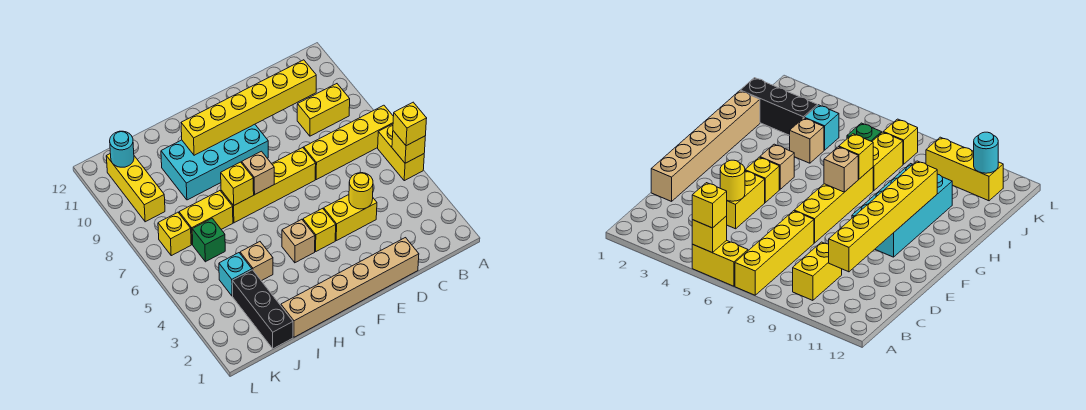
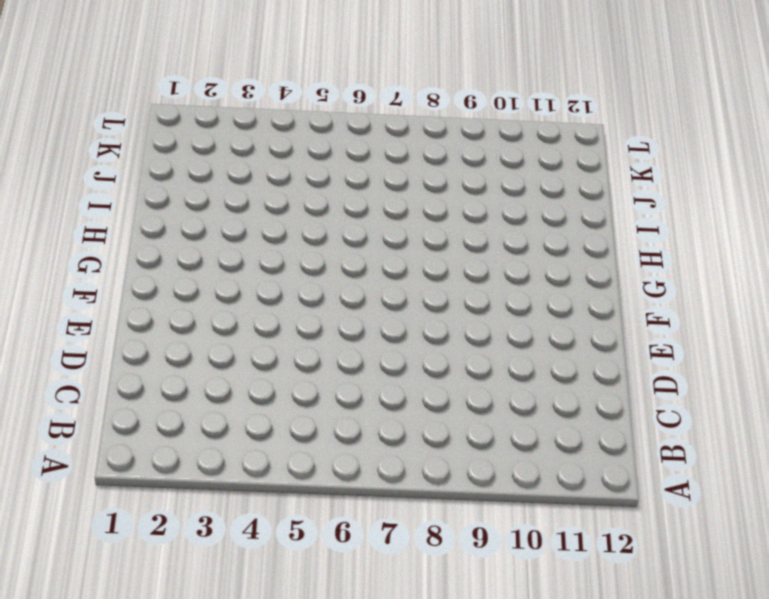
none -> yellow 1x2 brick [378,124,424,181]
none -> yellow 1x4 brick [304,105,394,180]
none -> yellow 1x2 brick [297,84,350,136]

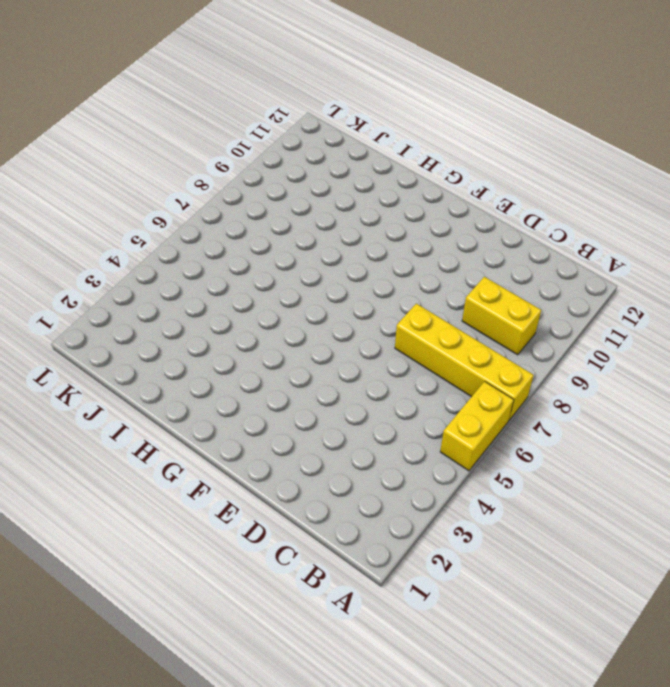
none -> tan 1x6 brick [281,238,419,337]
none -> yellow 1x2 brick [324,195,377,241]
none -> yellow 1x4 brick [221,148,316,223]

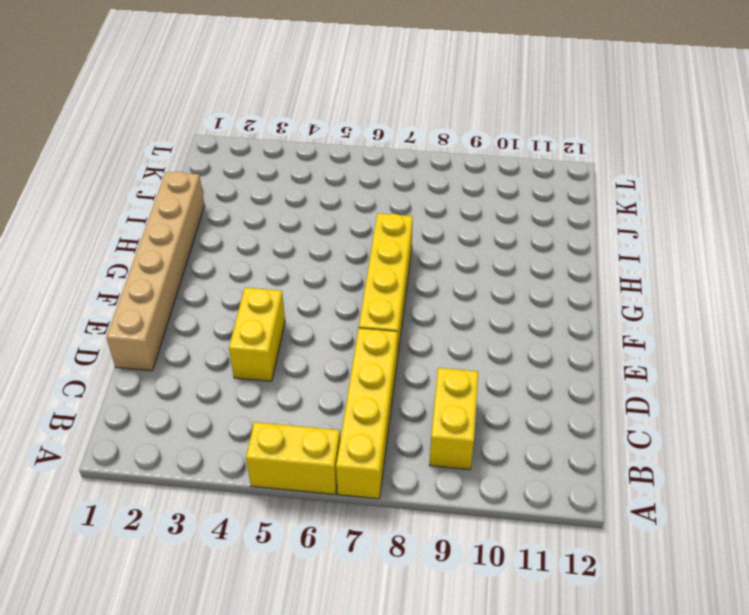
none -> yellow 1x1 brick [303,208,336,251]
none -> cyan 2x4 brick [161,124,268,200]
none -> tan 1x1 brick [282,219,315,263]

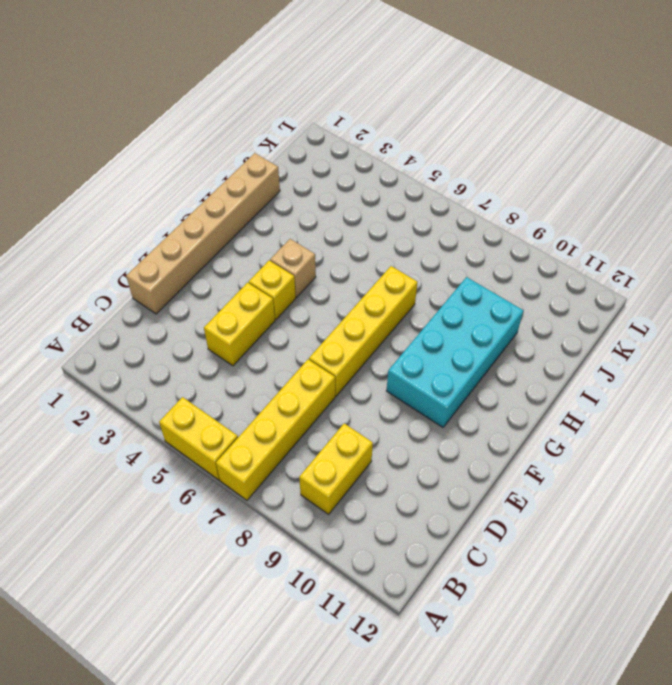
none -> tan 1x1 brick [240,242,273,281]
none -> yellow 1x2 brick [179,191,233,244]
none -> black 1x3 brick [232,270,293,349]

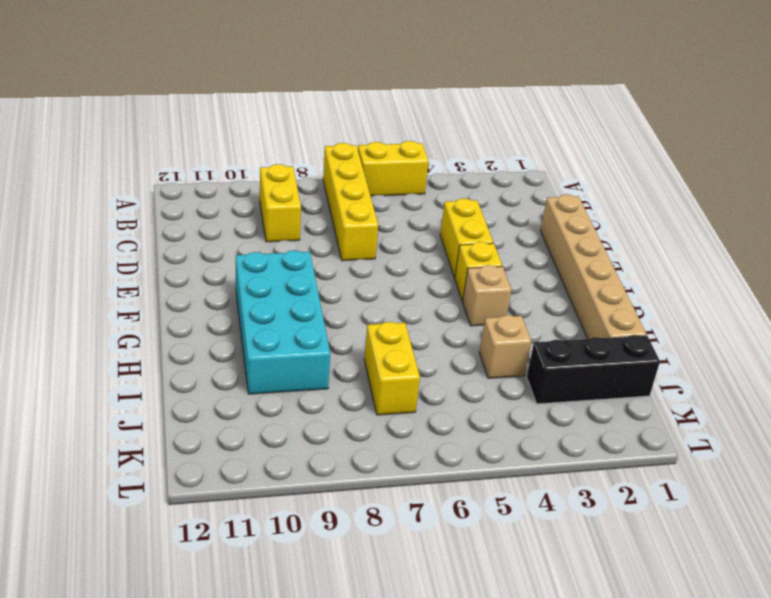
none -> yellow 1x4 brick [221,148,316,223]
none -> cyan 1x1 brick [219,253,252,296]
none -> green 1x1 brick [192,218,225,262]

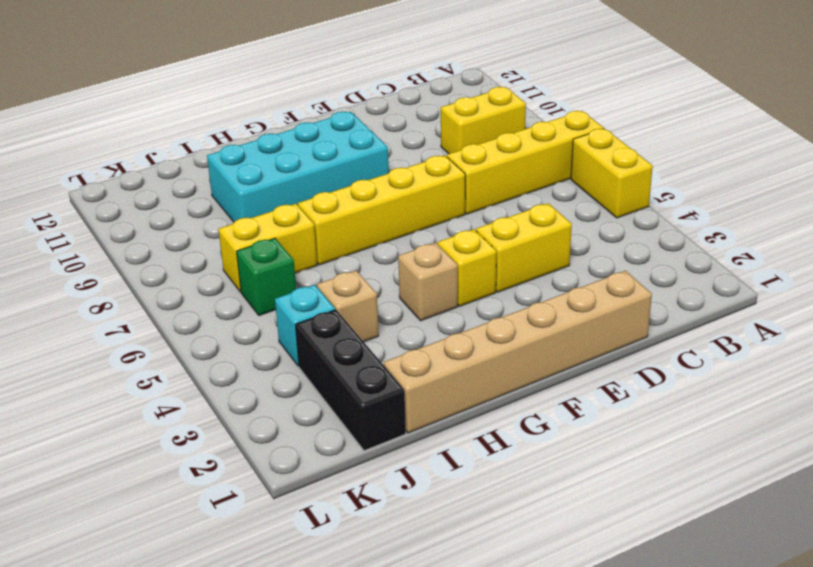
none -> yellow 1x1 brick [158,212,191,256]
none -> yellow 1x3 brick [106,154,165,222]
none -> yellow 1x1 brick [392,131,425,163]

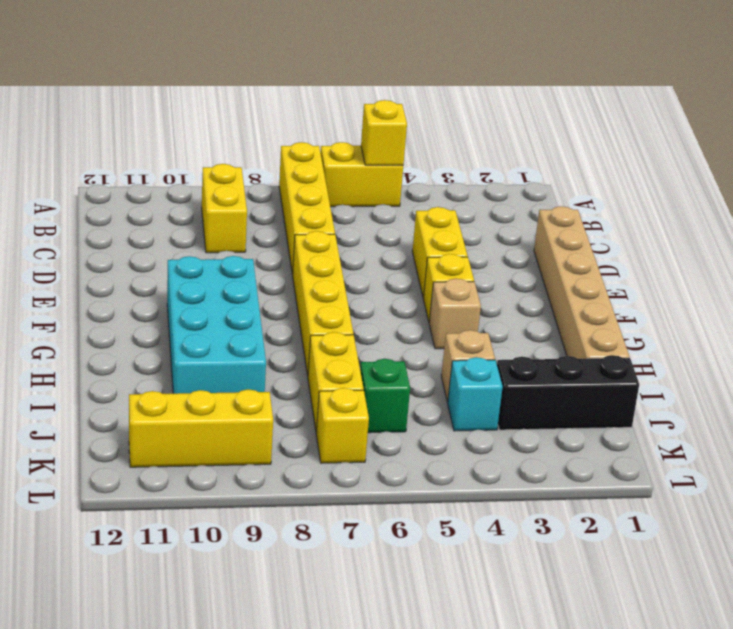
none -> yellow 1x6 brick [181,60,316,155]
none -> yellow 1x1 round brick [349,173,373,209]
none -> tan 1x1 brick [242,151,274,194]

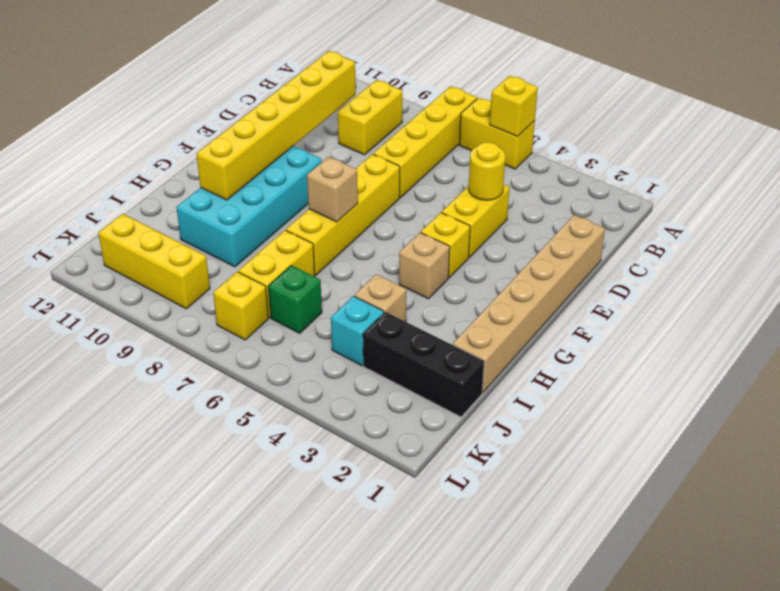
none -> yellow 1x1 brick [221,162,254,205]
none -> cyan 1x1 round brick [110,131,134,167]
none -> yellow 1x1 brick [393,102,427,146]

